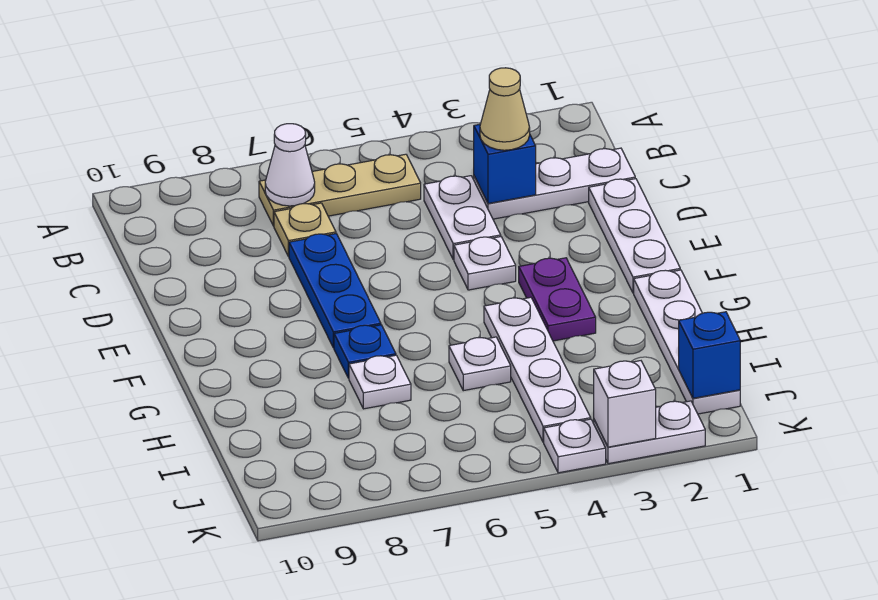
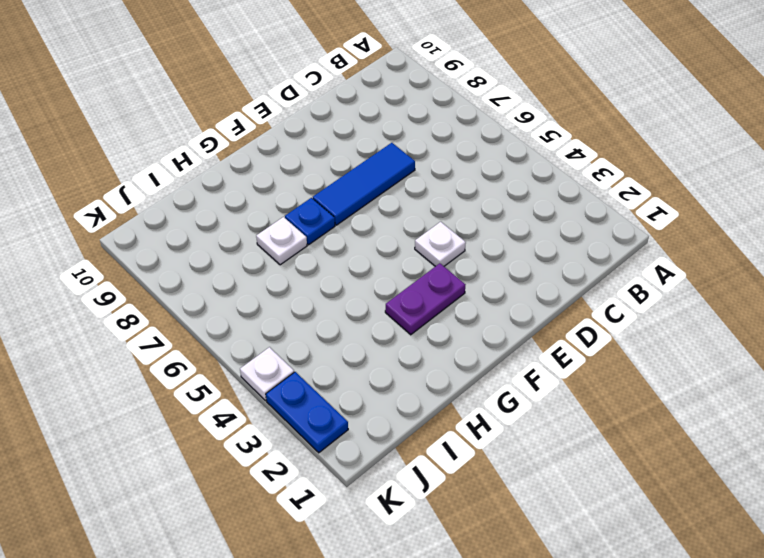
blue 1x3 tile [313,143,415,225] -> blue 1x3 plate [289,234,381,348]
blue 1x2 plate [266,372,348,453] -> white 1x2 plate [594,401,705,464]
none -> tan 1x3 plate [259,154,421,226]
none -> white 1x3 plate [474,148,635,219]
none -> white 1x2 plate [424,176,501,260]

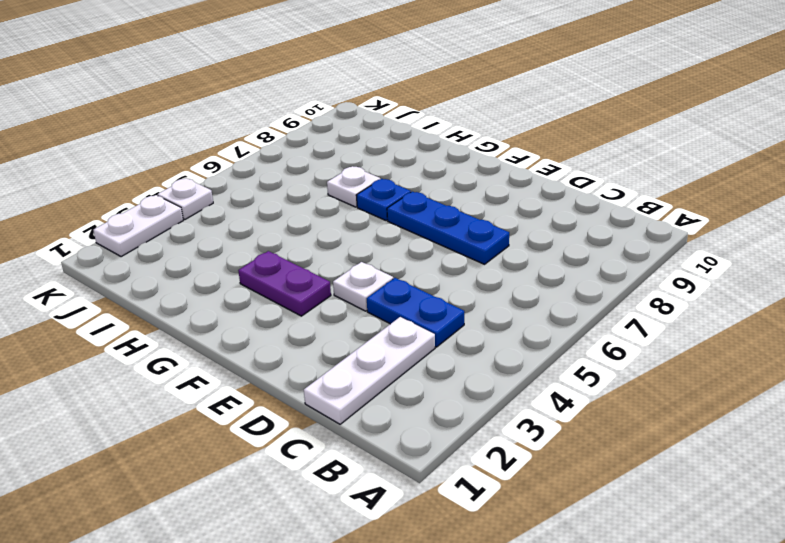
blue 1x2 plate [367,278,464,347] -> white 1x2 plate [424,176,501,260]
none -> tan 1x3 plate [259,154,421,226]
none -> tan 1x1 plate [274,203,336,257]
none -> white 1x3 plate [589,179,680,293]

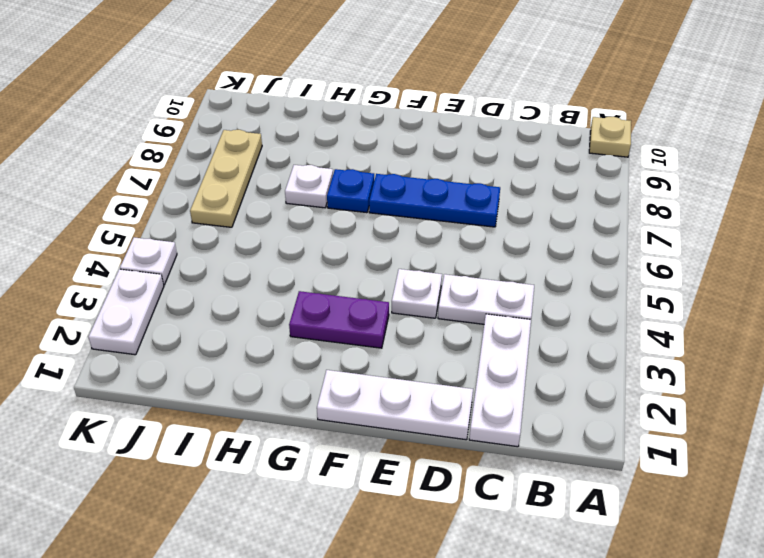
tan 1x1 plate [589,117,631,157] -> tan 1x1 plate moved to [274,203,336,257]
tan 1x3 plate [190,130,262,227] -> tan 1x3 plate moved to [259,154,421,226]
none -> white 1x4 plate [634,270,740,414]
none -> white 1x4 plate [484,297,591,442]
none -> white 1x1 plate [449,337,511,391]

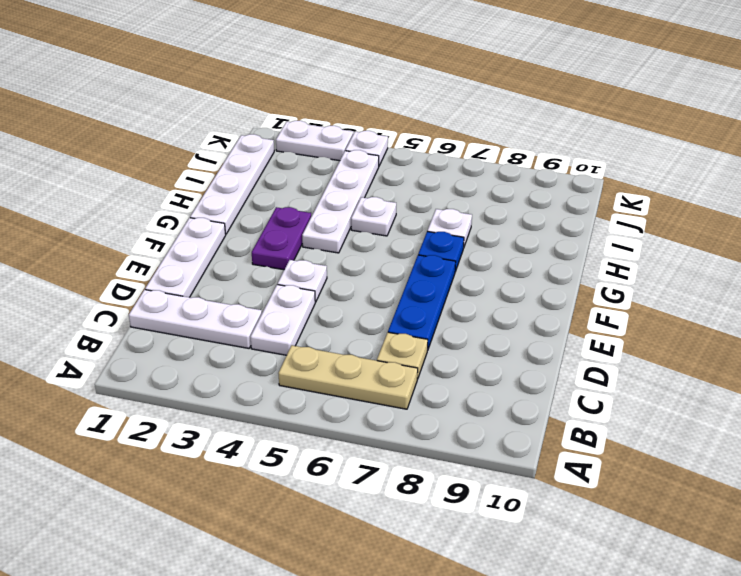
none -> white 1x1 cone [265,124,315,206]
none -> blue 1x1 brick [474,124,536,203]
none -> blue 1x1 brick [679,312,740,398]

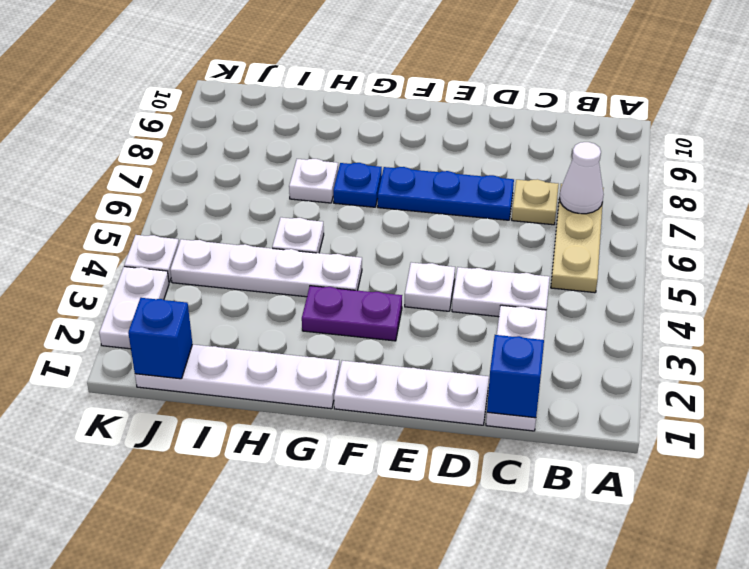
blue 1x1 brick [487,335,544,418] -> blue 1x1 brick moved to [474,124,536,203]
none -> white 1x1 brick [594,361,656,447]
none -> tan 1x1 cone [480,68,530,150]

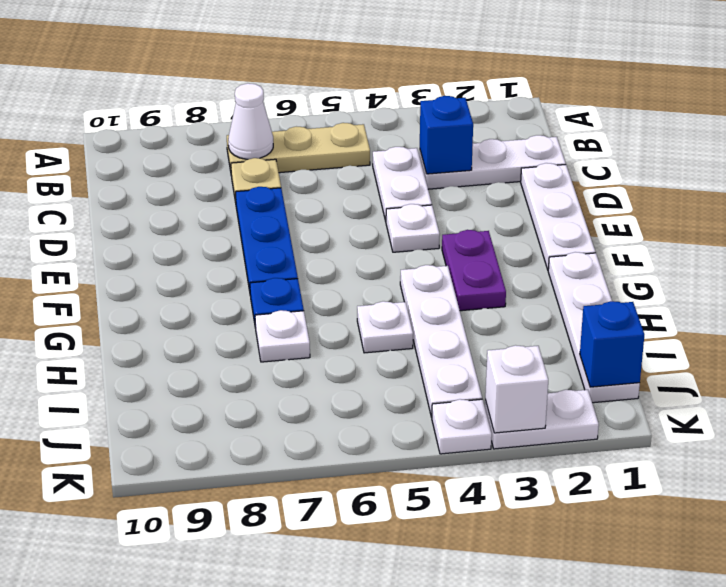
none -> tan 1x1 cone [480,68,530,150]

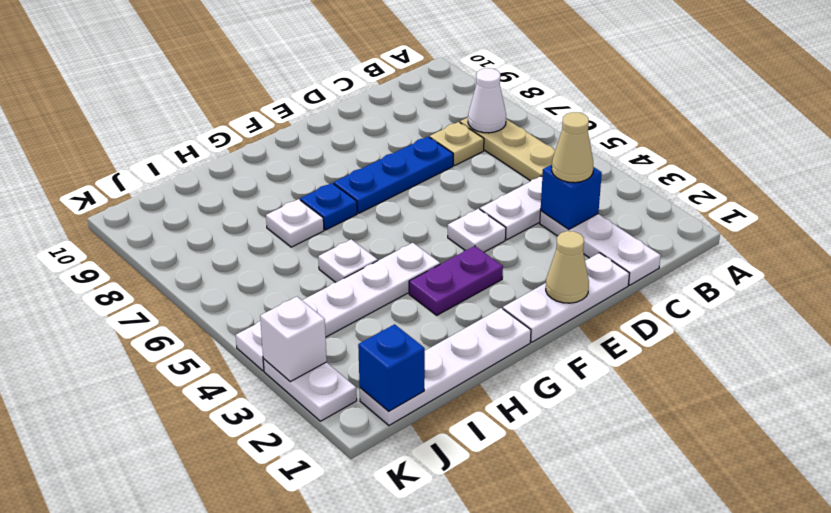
tan 1x1 cone [546,231,589,303] -> none

